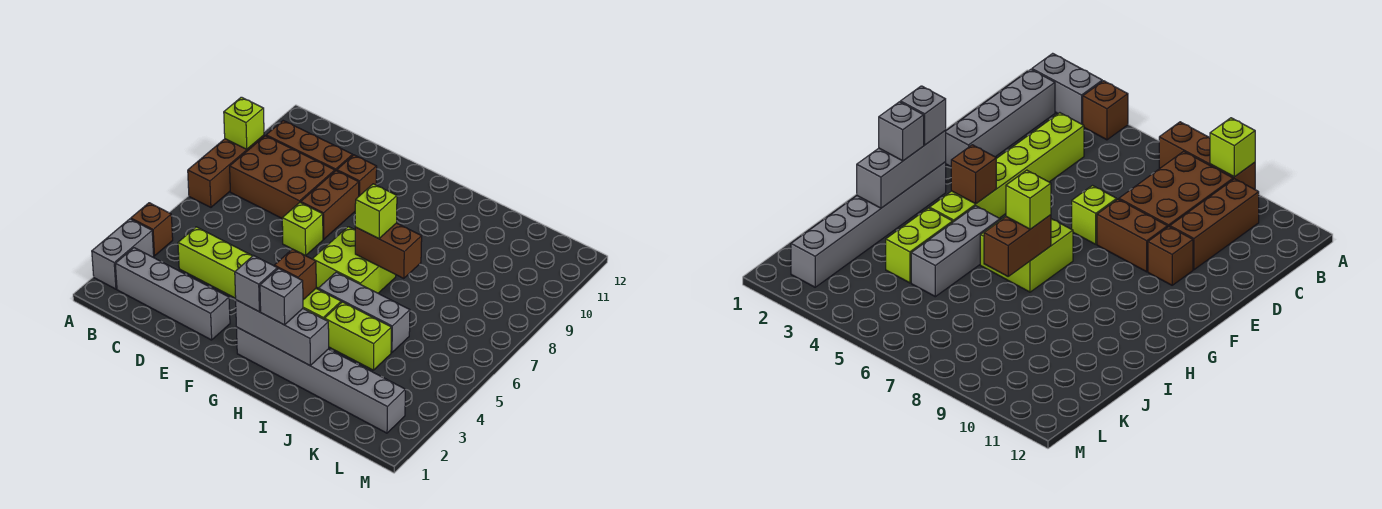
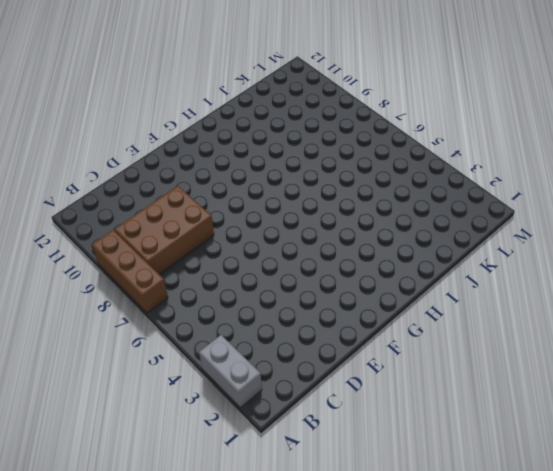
none -> brown 1x1 brick [131,203,173,256]
none -> grey 1x4 brick [115,248,230,340]
none -> brown 1x3 brick [266,121,353,171]

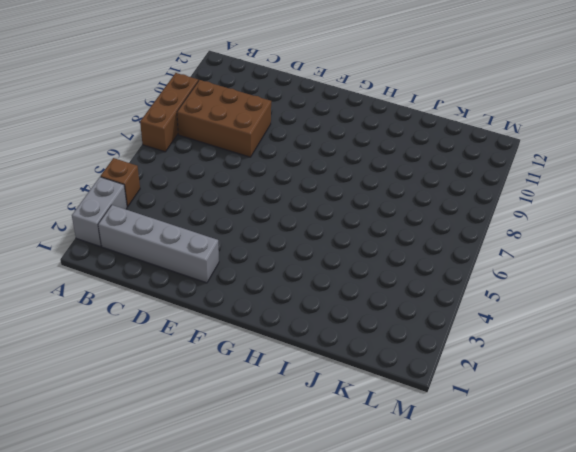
none -> brown 1x3 brick [266,121,353,171]
none -> lime 1x6 brick [178,227,341,319]
none -> lime 1x1 brick [282,202,323,256]

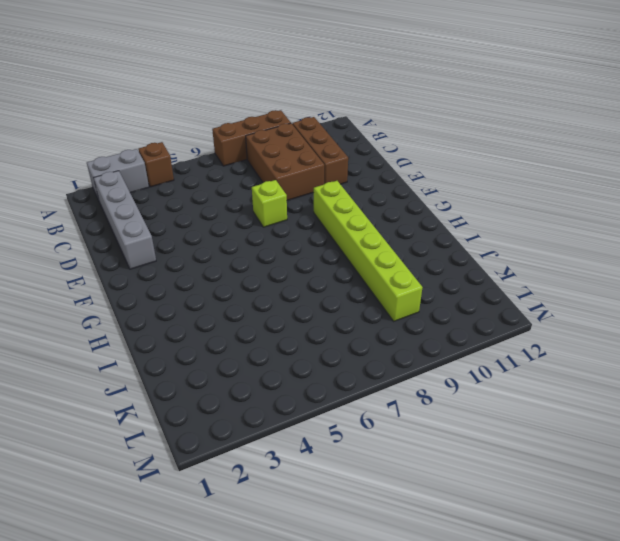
lime 1x6 brick [314,181,423,321] -> lime 1x6 brick moved to [178,227,341,319]
none -> brown 1x2 brick [301,171,359,239]
none -> brown 1x1 brick [337,155,377,196]
none -> grey 1x6 brick [236,327,405,433]

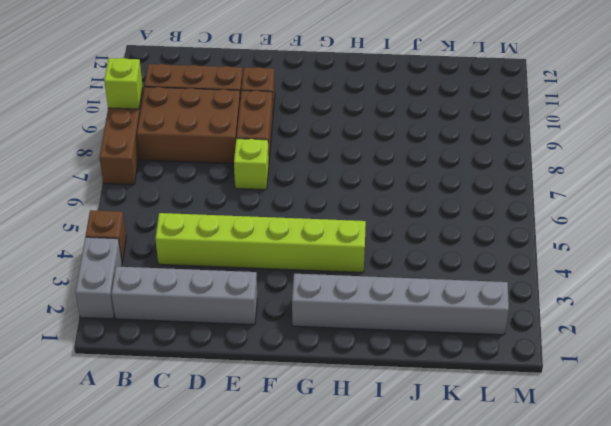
none -> lime 2x2 brick [313,227,396,293]
none -> grey 1x3 brick [318,272,410,353]
none -> lime 1x2 brick [324,302,391,370]

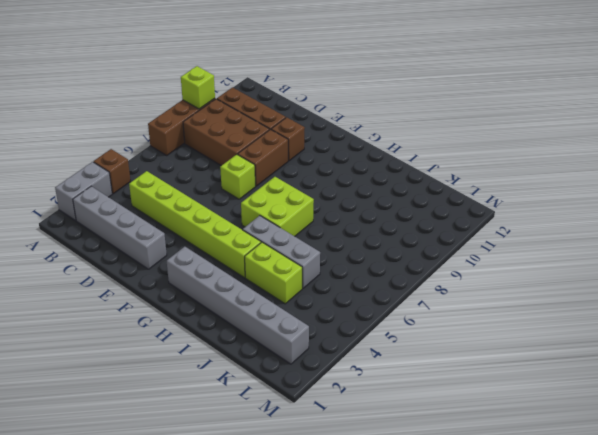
none -> grey 1x3 brick [236,300,329,365]
none -> brown 1x1 brick [274,249,316,300]
none -> brown 1x2 brick [355,223,422,279]

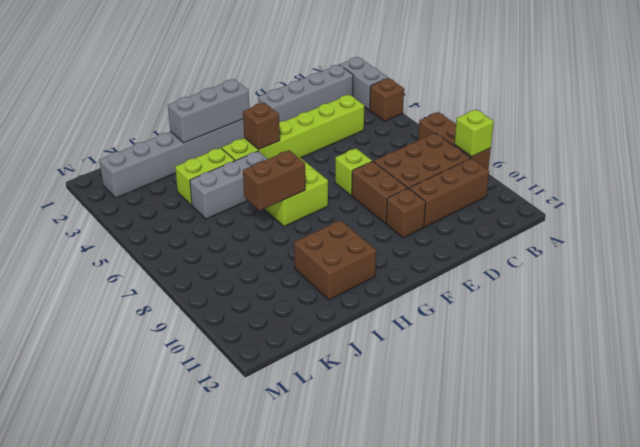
brown 2x2 brick [294,220,376,300] -> none
none -> grey 1x1 brick [235,256,277,312]
none -> grey 1x1 brick [260,268,303,325]
none -> lime 1x1 brick [355,184,397,239]

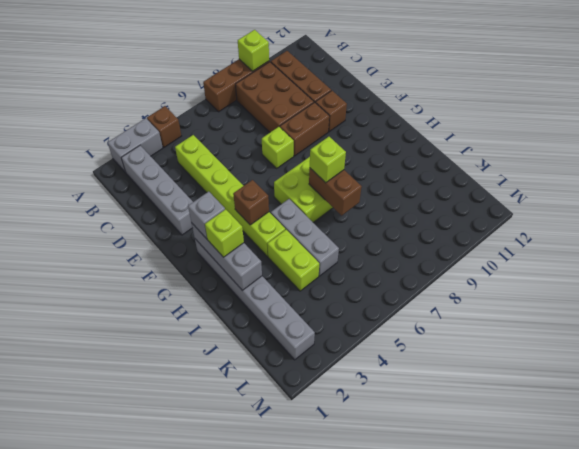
lime 1x1 brick [205,209,244,257] -> grey 1x1 brick [260,268,303,325]

